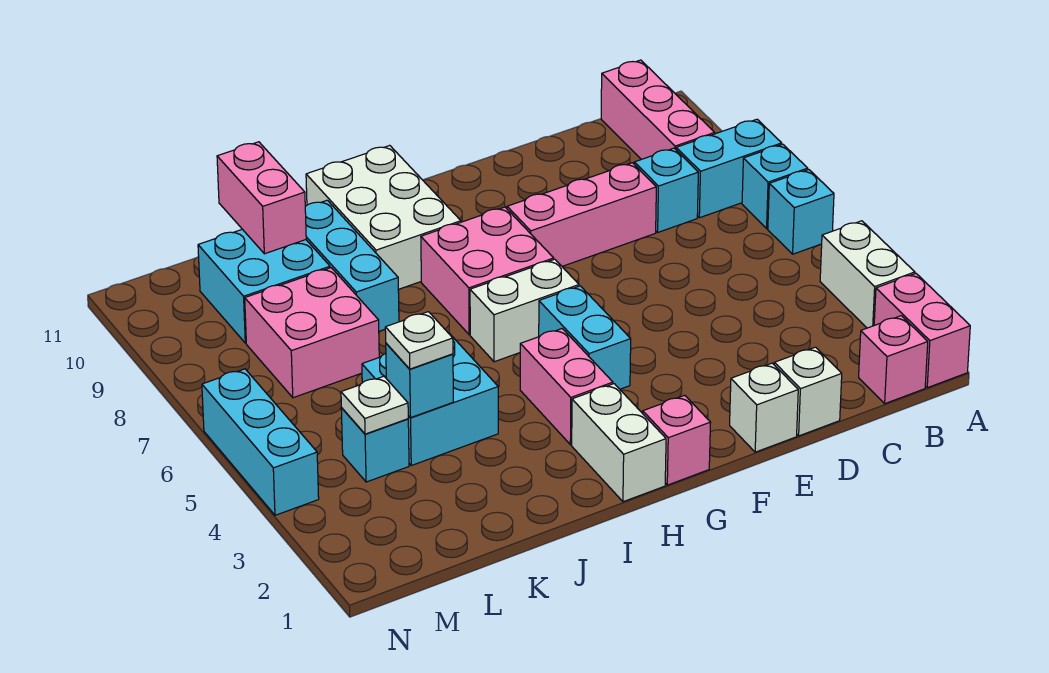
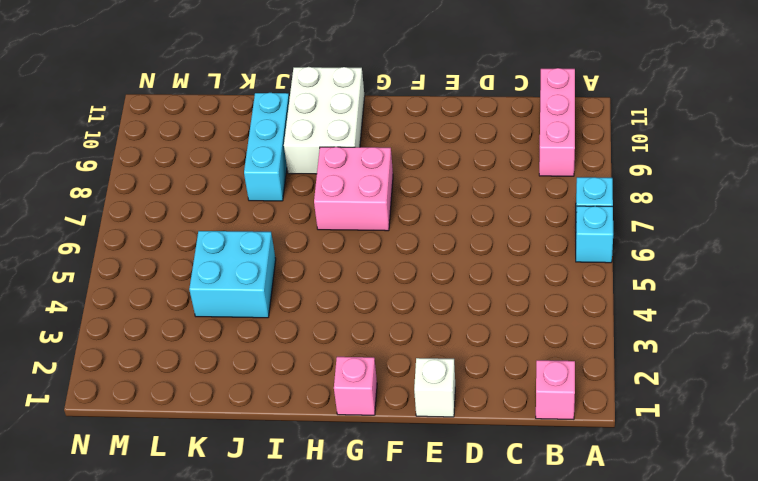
none -> pink 1x2 brick [874,273,970,388]
none -> white 1x2 brick [820,221,915,328]
none -> cyan 1x2 brick [676,119,782,218]

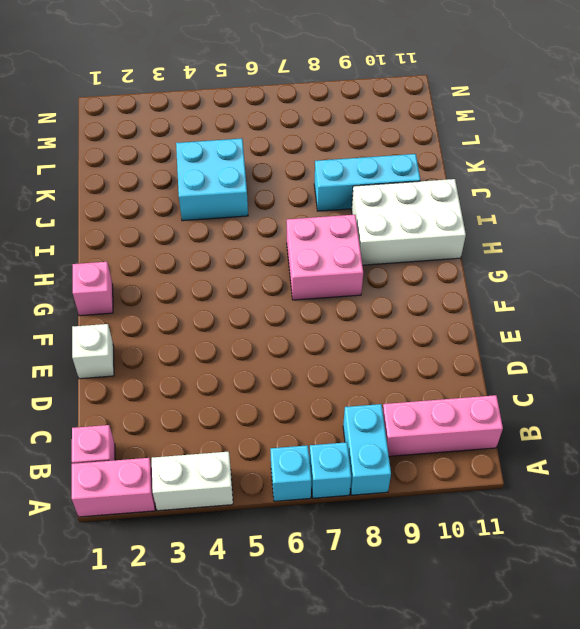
none -> cyan 1x1 brick [634,148,698,232]
none -> white 1x1 brick [774,347,842,436]
none -> pink 1x3 brick [507,163,656,266]

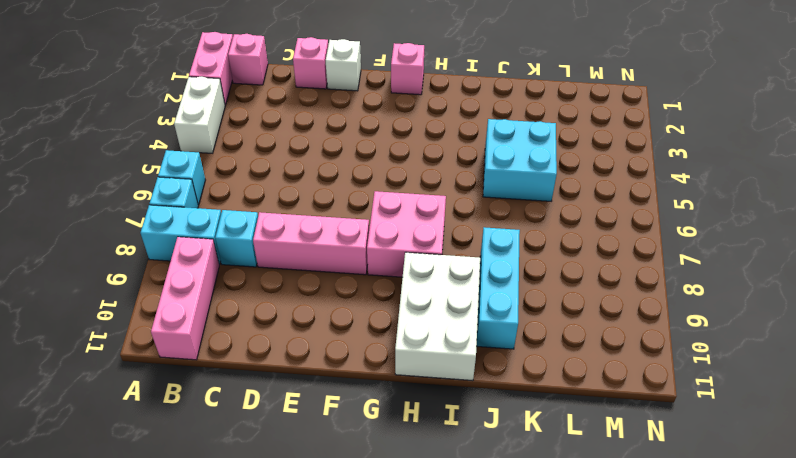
pink 1x1 brick [293,37,328,89] -> white 1x1 brick [774,347,842,436]
none -> cyan 1x2 brick [539,286,631,389]
none -> white 1x2 brick [470,259,579,362]
none -> white 1x2 brick [572,384,666,502]

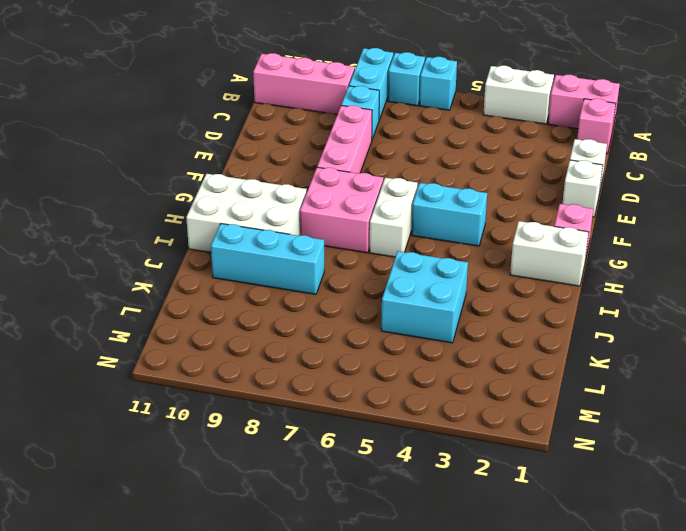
none -> pink 1x2 brick [520,329,613,445]
none -> pink 2x2 brick [245,268,379,398]
none -> cyan 2x2 brick [198,229,330,343]

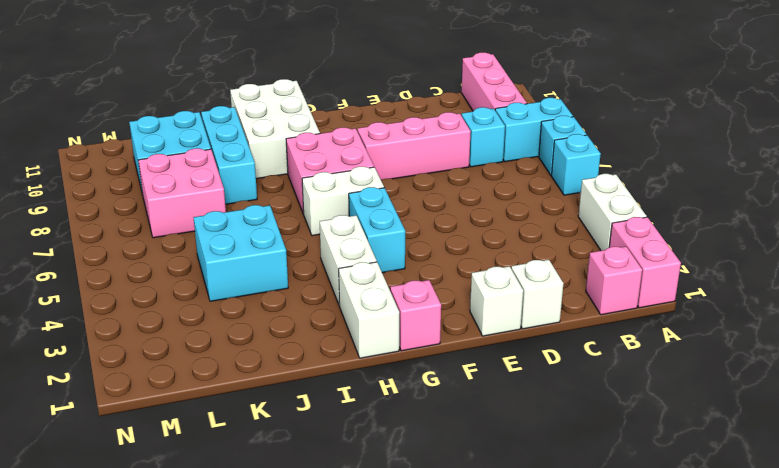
white 1x2 brick [320,215,377,306] -> pink 1x2 brick [520,329,613,445]
none -> cyan 1x1 brick [341,408,409,482]
none -> cyan 1x3 brick [202,369,319,515]
none -> cyan 1x1 brick [386,343,453,417]

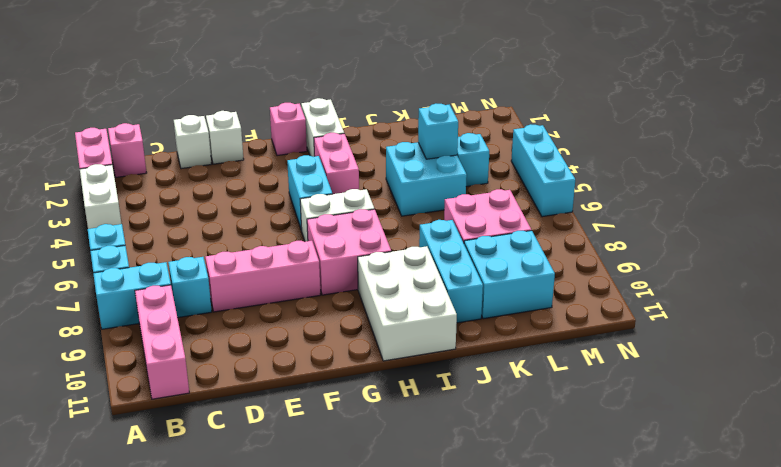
none -> pink 1x2 brick [217,142,306,254]
none -> white 1x1 plate [341,376,408,434]
none -> white 1x1 plate [385,312,453,369]

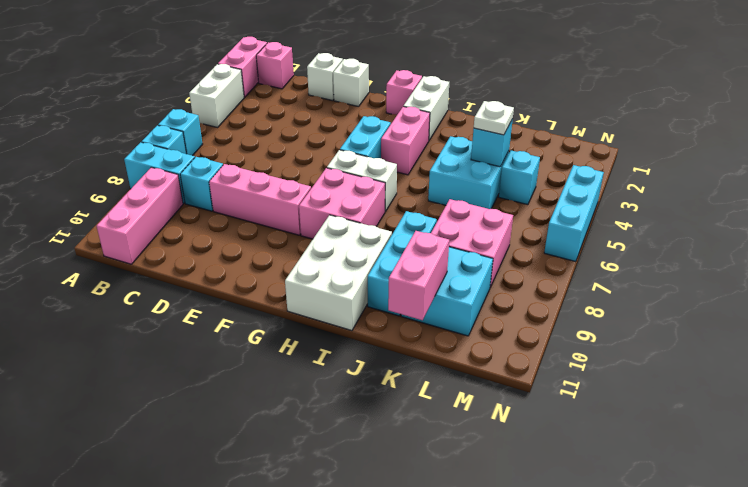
none -> white 1x1 plate [341,376,408,434]

